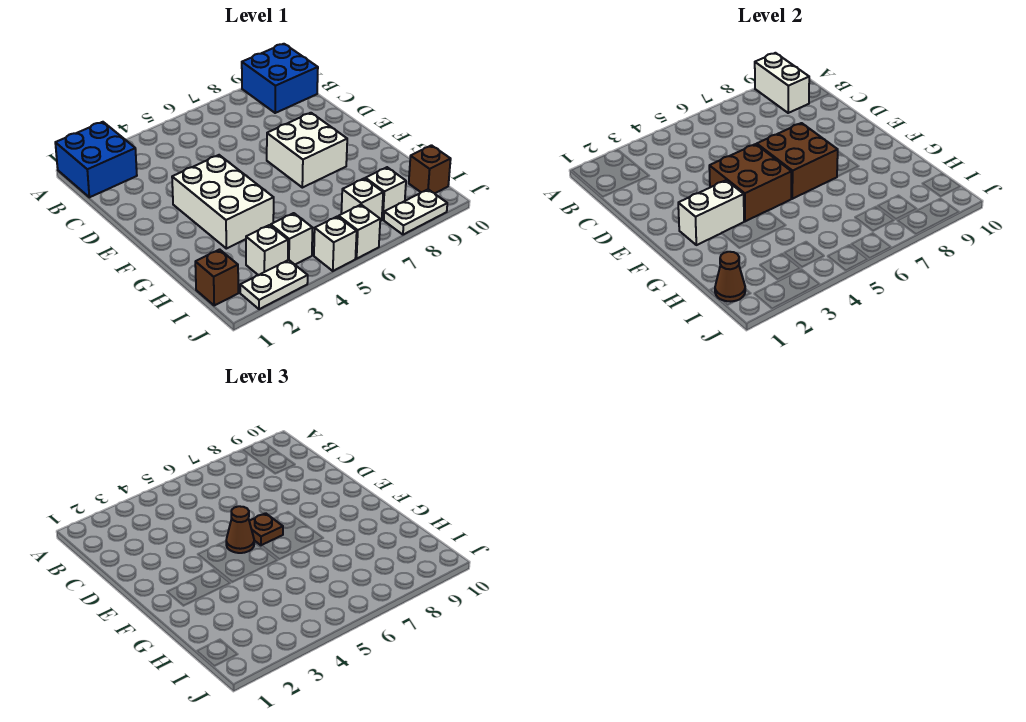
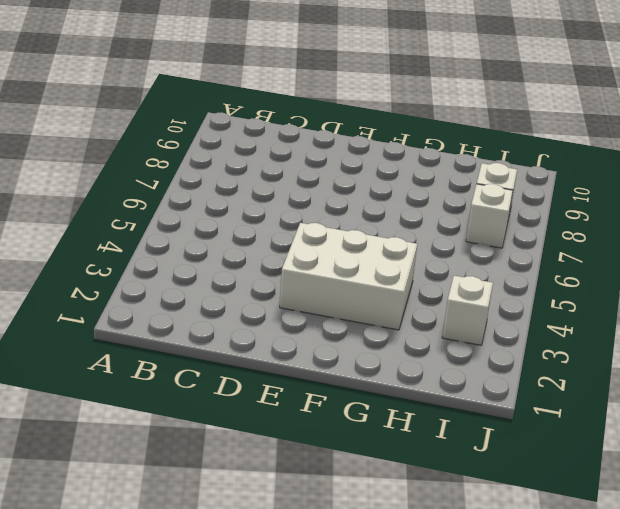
none -> blue 2x2 brick [55,122,137,197]
none -> blue 2x2 brick [242,44,318,113]
none -> white 2x2 brick [267,113,347,188]

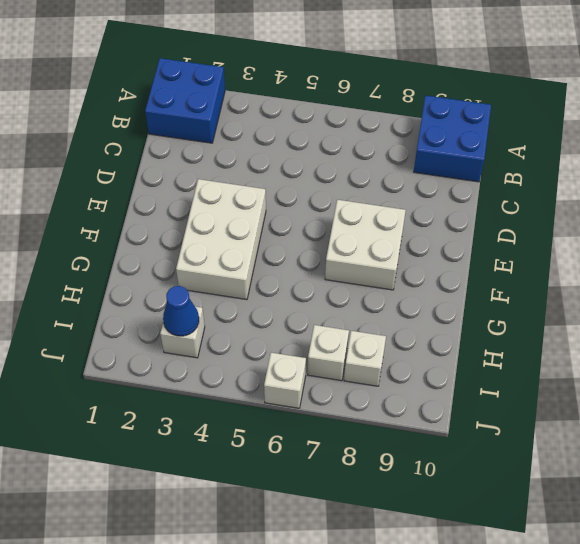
blue 1x1 cone [163,286,199,336] -> none
none -> brown 1x1 brick [195,249,238,305]
none -> white 1x1 brick [271,213,312,264]
none -> brown 1x1 brick [409,145,451,193]

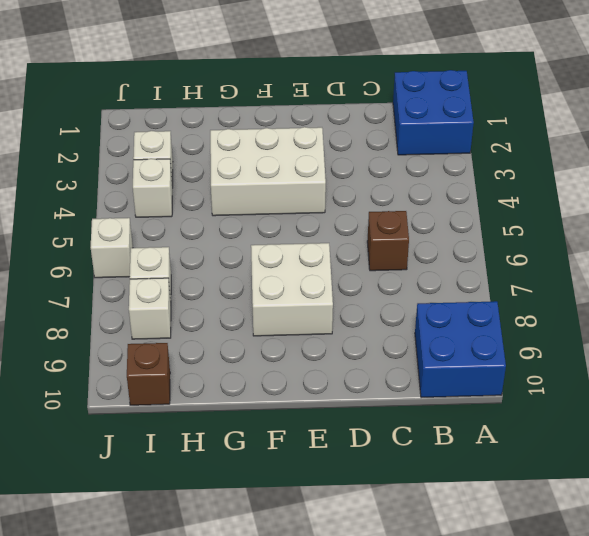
brown 1x1 brick [367,211,409,271] -> brown 1x1 brick moved to [195,249,238,305]
none -> white 1x2 plate [240,260,308,309]
none -> white 1x1 brick [314,216,357,271]
none -> white 1x2 plate [384,189,447,235]

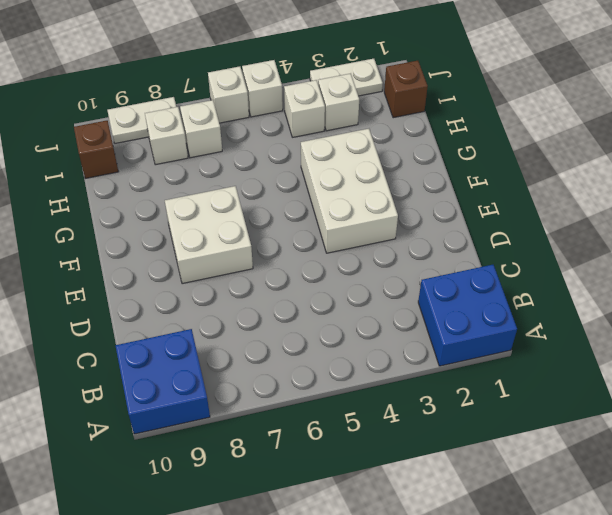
none -> white 1x2 brick [755,53,809,113]
none -> brown 2x2 brick [709,144,791,221]
none -> brown 2x2 brick [757,123,838,199]

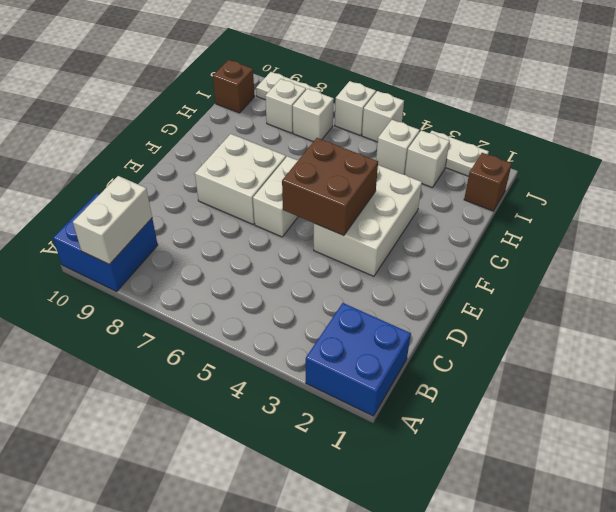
white 1x2 brick [253,156,298,237] -> white 1x2 brick turned to [678,180,744,245]
none -> brown 2x2 brick [757,123,838,199]
none -> brown 1x1 cone [715,252,745,301]
none -> brown 1x1 cone [226,506,254,553]

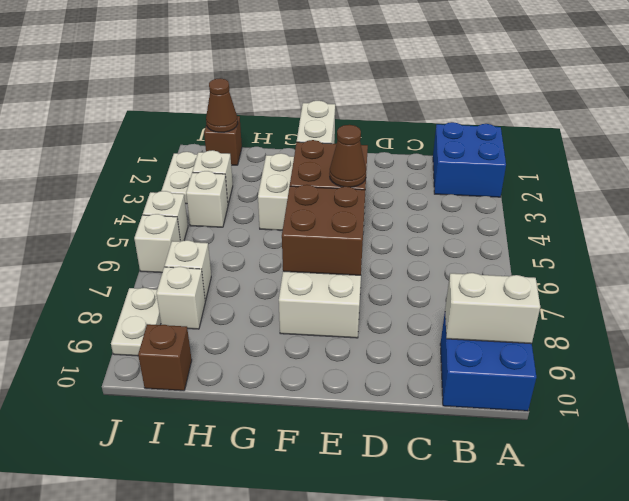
none -> brown 1x1 plate [249,513,283,546]

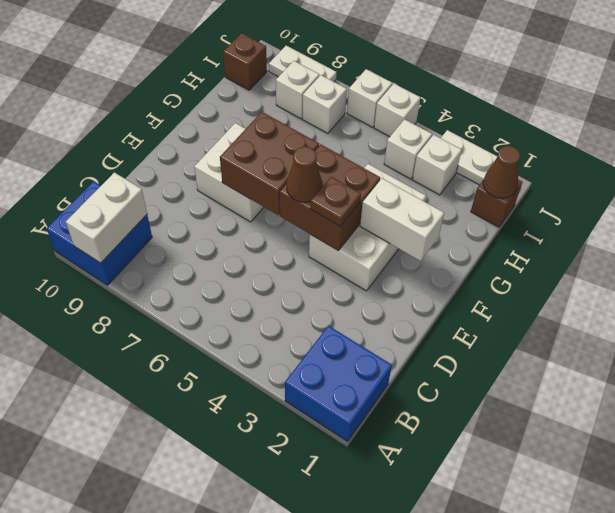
brown 1x1 plate [310,177,361,226] -> brown 1x1 plate moved to [249,513,283,546]

